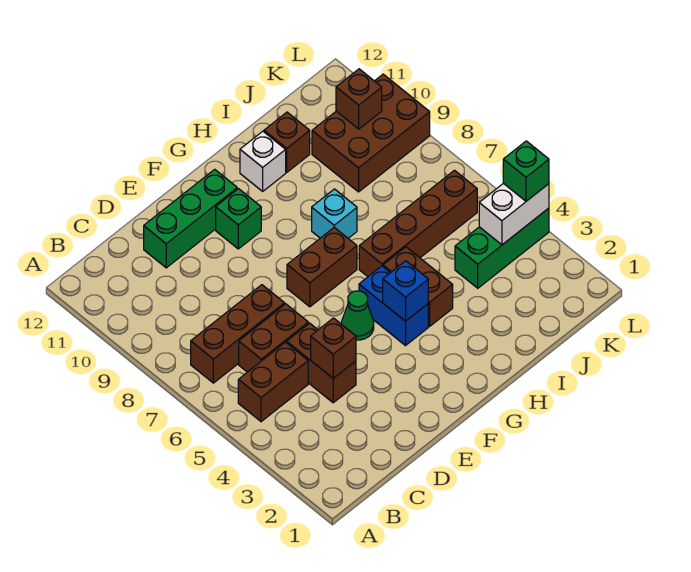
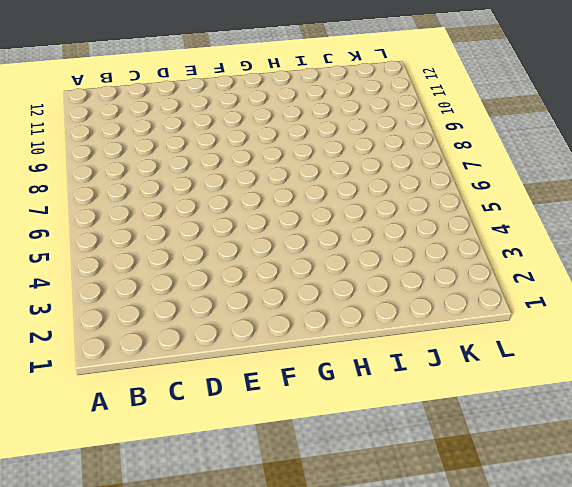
none -> brown 1x2 brick [238,342,308,422]
none -> brown 1x3 brick [191,285,285,383]
none -> brown 1x2 brick [239,304,308,372]

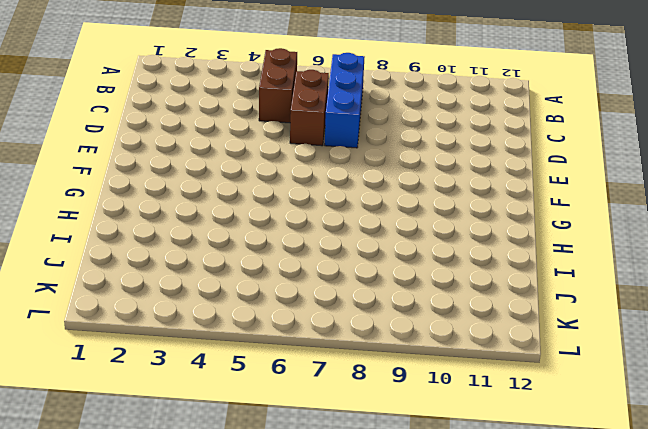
blue 1x3 brick [325,53,364,148] -> brown 1x3 brick [191,285,285,383]
none -> brown 1x2 brick [287,323,356,403]
none -> green 1x3 brick [144,169,237,268]
none -> green 1x1 cone [342,291,374,340]

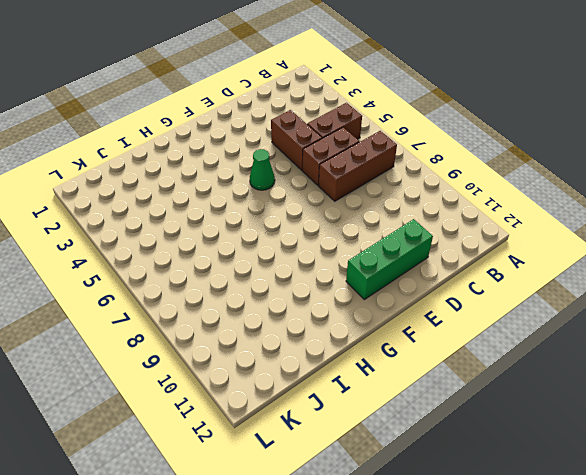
none -> brown 1x2 brick [287,227,357,307]
none -> green 1x1 brick [216,189,261,249]
none -> blue 1x2 brick [359,266,428,345]

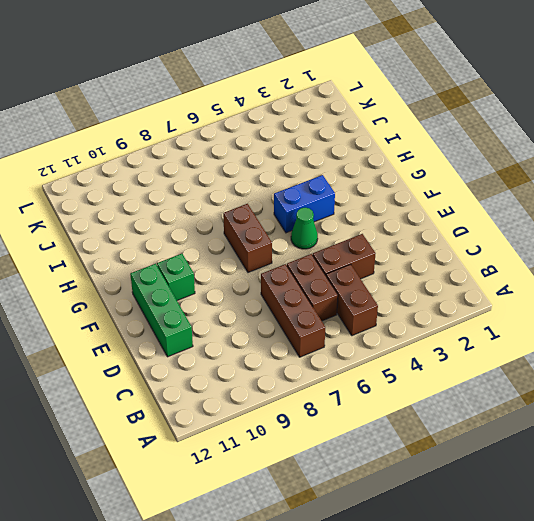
none -> brown 1x2 brick [383,247,453,326]
none -> brown 1x4 brick [359,170,477,276]
none -> cyan 1x1 brick [312,189,357,238]

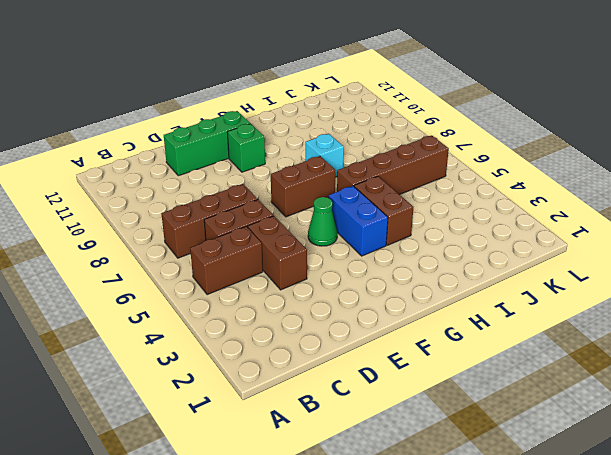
none -> white 1x1 brick [240,131,286,191]
none -> brown 1x1 brick [264,112,310,172]
none -> green 1x3 brick [455,208,549,288]

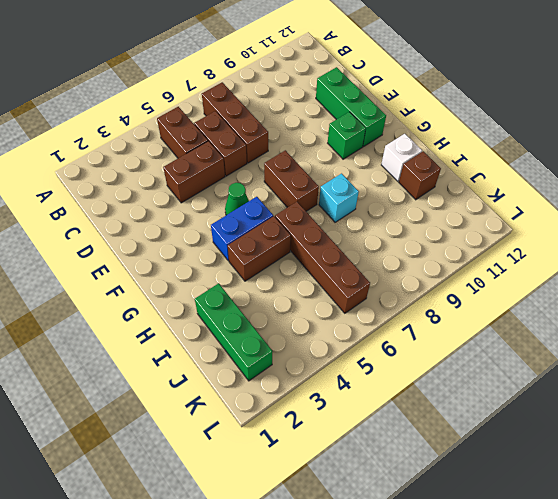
green 1x3 brick [195,283,273,381] -> green 1x3 brick moved to [455,208,549,288]
none -> brown 2x3 brick [312,74,430,192]
none -> brown 1x1 brick [311,318,356,378]
none -> blue 1x1 brick [383,261,428,321]

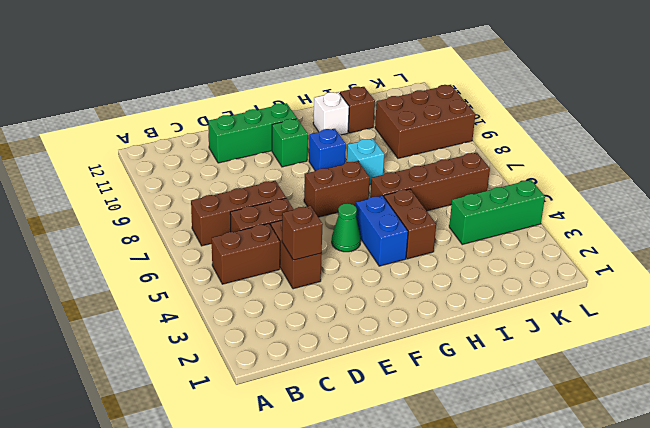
blue 1x1 brick [309,129,346,171] -> blue 1x1 brick moved to [383,261,428,321]
none -> white 1x2 brick [479,183,549,245]
none -> brown 1x1 brick [336,69,382,129]
none -> green 1x1 brick [503,141,549,201]

